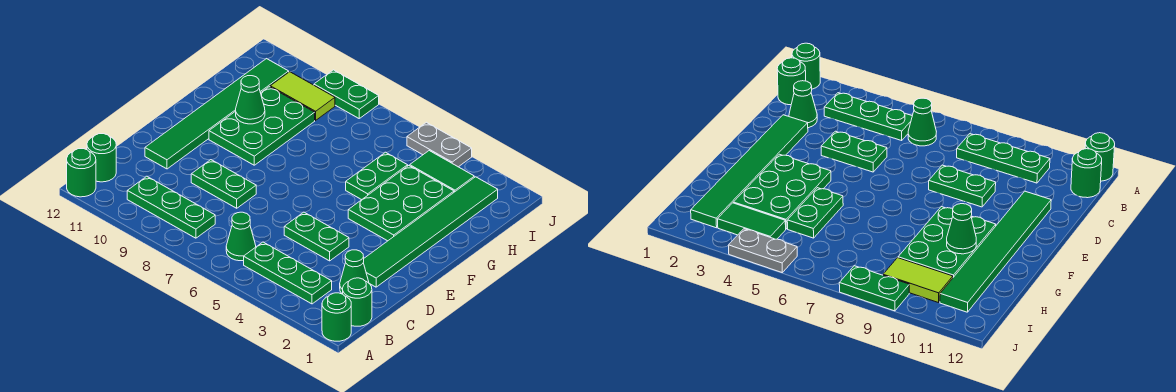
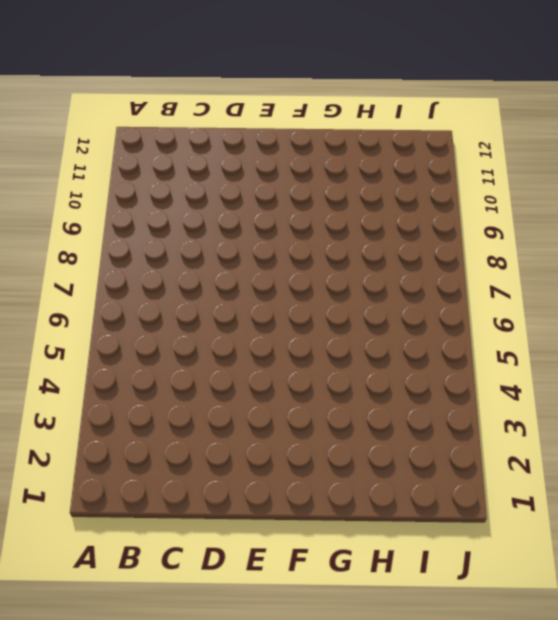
none -> green 1x1 round brick [322,293,351,341]
none -> green 1x1 round brick [67,149,96,197]
none -> green 1x1 round brick [343,278,372,326]

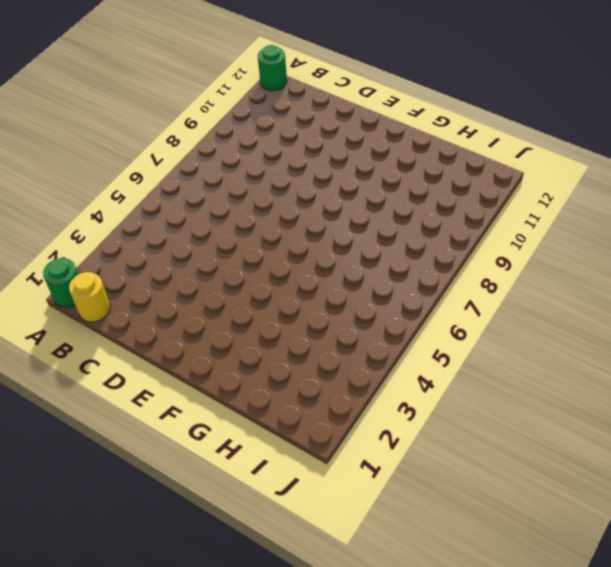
yellow 1x1 round brick [69,272,110,322] -> green 1x1 round brick [343,278,372,326]
none -> green 1x3 plate [244,242,332,304]
none -> green 1x1 cone [226,212,256,261]
none -> green 1x3 plate [127,176,215,238]

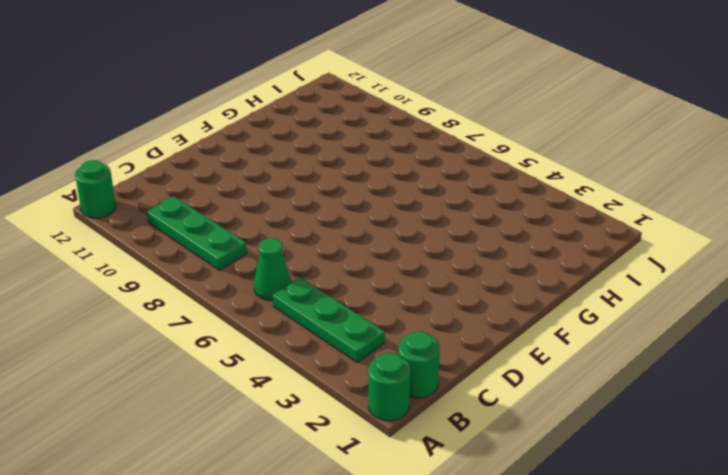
none -> green 1x1 round brick [87,134,116,182]
none -> green 1x1 cone [340,250,369,294]
none -> green 1x6 tile [363,177,498,287]

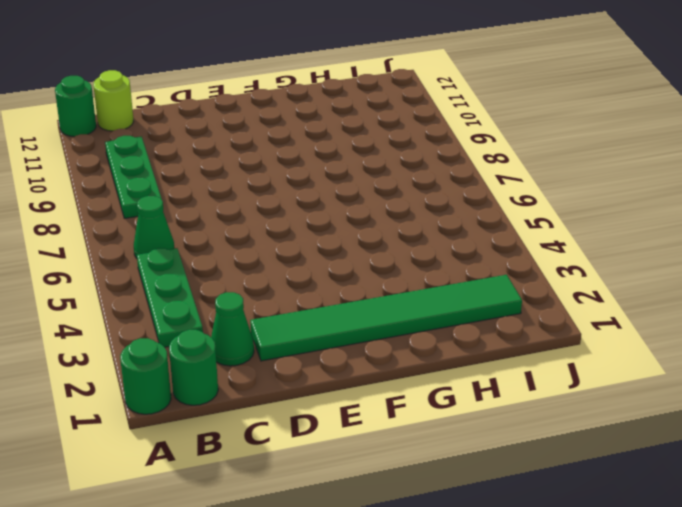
lime 1x1 round brick [93,70,133,131] -> green 1x1 round brick [87,134,116,182]
none -> green 1x2 plate [284,212,349,261]
none -> green 1x2 plate [191,160,256,208]
none -> green 1x6 tile [145,59,289,169]

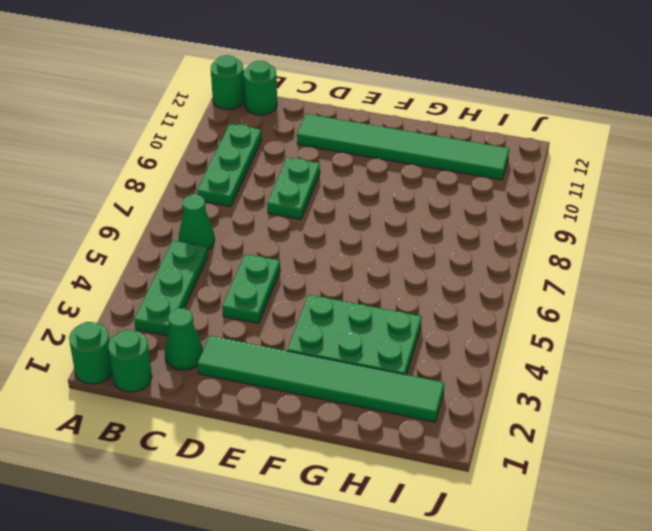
none -> green 2x3 plate [209,87,315,165]
none -> green 1x2 plate [346,152,408,200]
none -> green 1x2 tile [410,151,474,192]

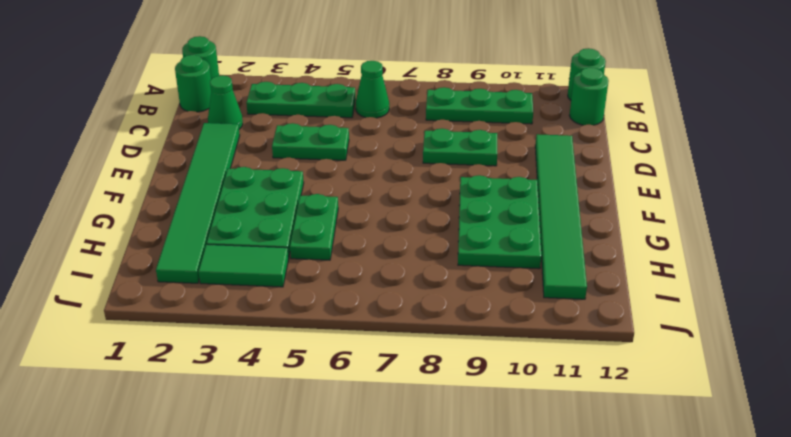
none -> lime 1x2 tile [270,72,335,120]
none -> grey 1x2 plate [407,122,472,167]
none -> green 1x2 plate [314,70,379,118]

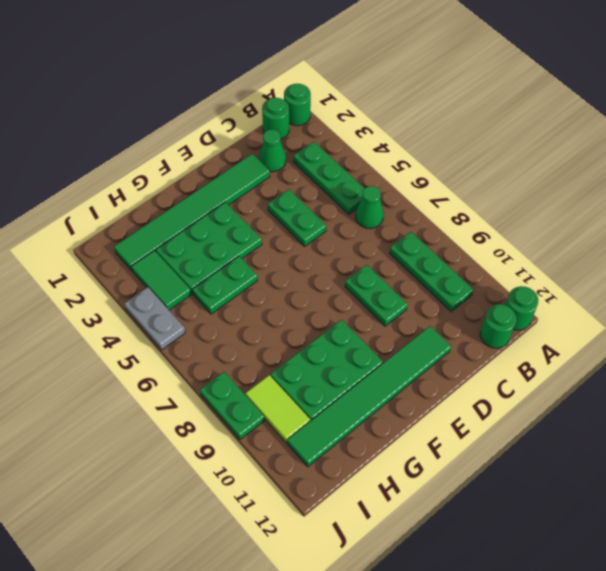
none -> green 1x1 cone [236,76,265,124]

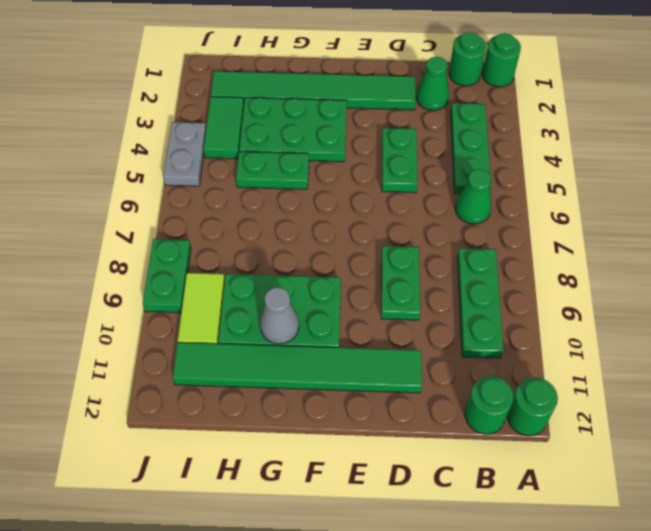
grey 1x1 cone [260,287,299,344] -> green 1x1 cone [236,76,265,124]

